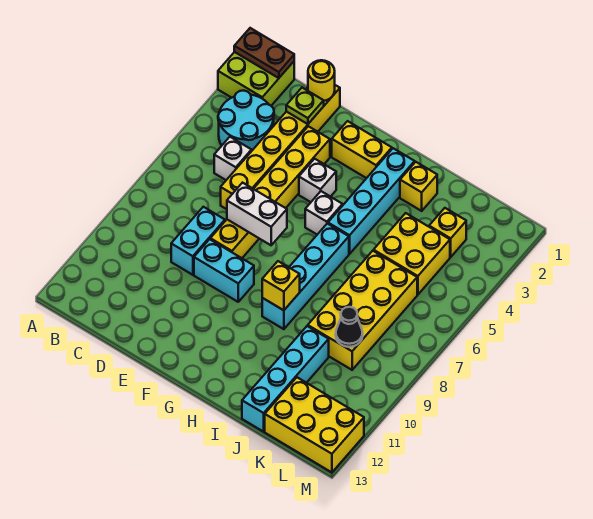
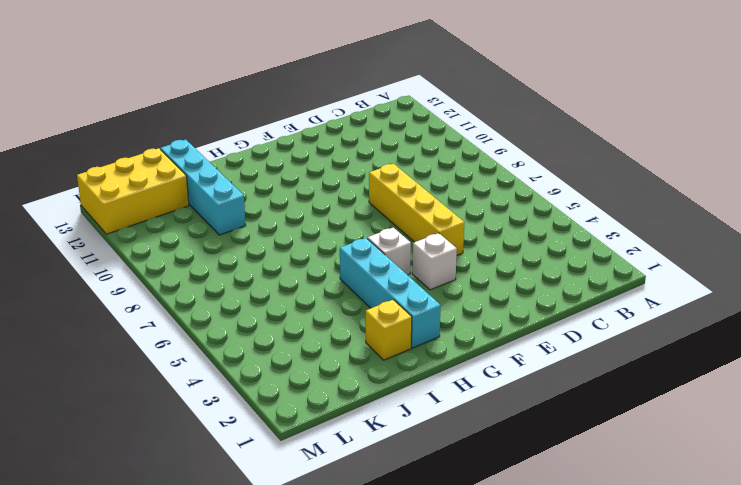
yellow 1x4 brick [369,164,464,255] -> yellow 1x6 brick [210,126,330,258]
none -> lime 2x2 brick [218,52,294,106]
none -> cyan 2x2 round brick [218,91,274,150]
none -> white 1x1 brick [214,137,252,180]

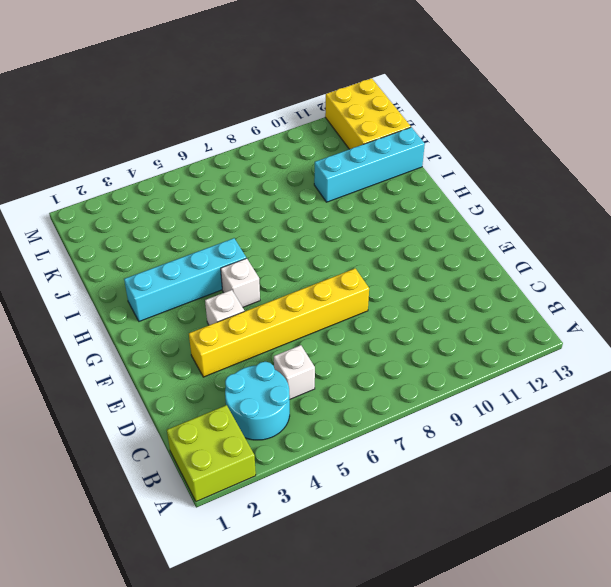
none -> yellow 1x6 brick [221,85,340,209]
none -> cyan 1x2 brick [171,207,225,275]
none -> cyan 1x2 brick [194,239,254,302]

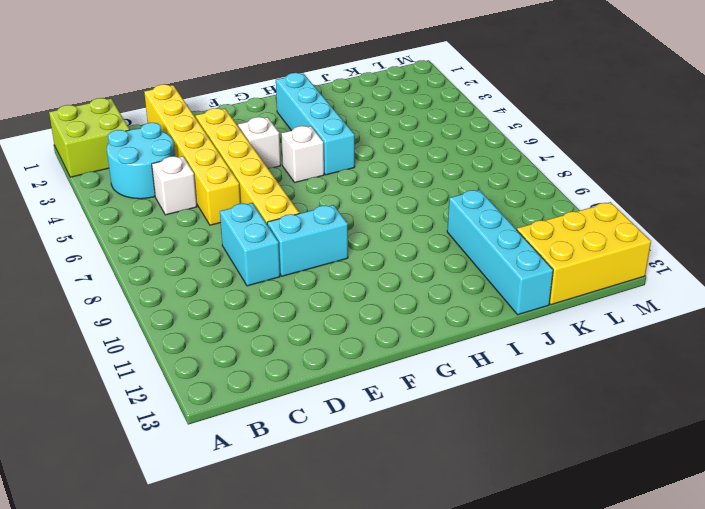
none -> yellow 1x2 brick [332,121,392,178]
none -> cyan 1x4 brick [262,224,349,329]
none -> yellow 1x1 brick [400,162,437,211]

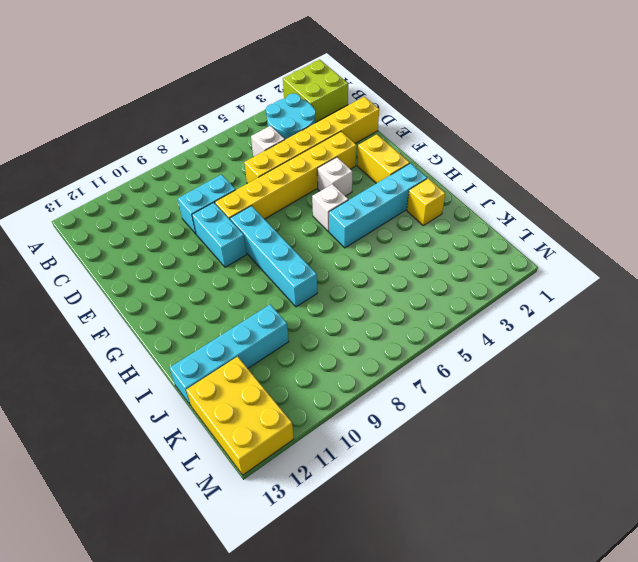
cyan 1x4 brick [230,206,317,307] -> cyan 1x4 brick turned to [262,224,349,329]
none -> yellow 2x2 brick [374,213,450,295]
none -> yellow 2x4 brick [308,251,417,370]
none -> yellow 1x1 brick [429,208,466,257]

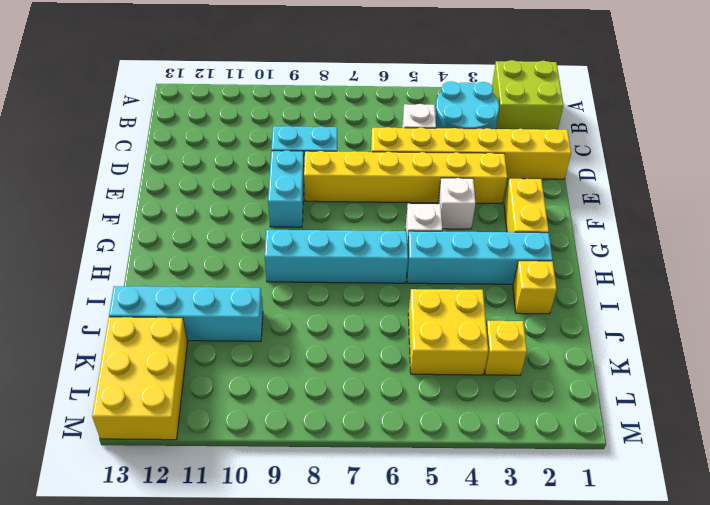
none -> yellow 2x4 brick [308,251,417,370]
none -> brown 1x2 plate [234,28,294,78]
none -> yellow 1x1 round brick [308,60,335,101]

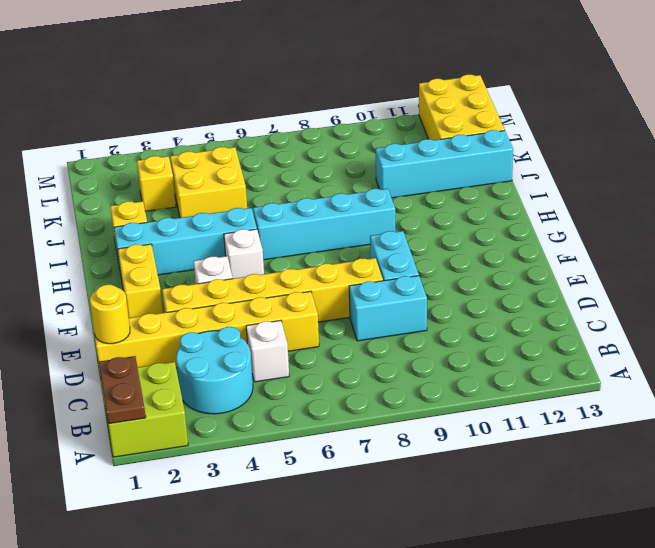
none -> yellow 2x4 brick [308,251,417,370]
none -> lime 1x1 plate [286,88,324,124]
none -> white 1x2 brick [227,183,287,245]

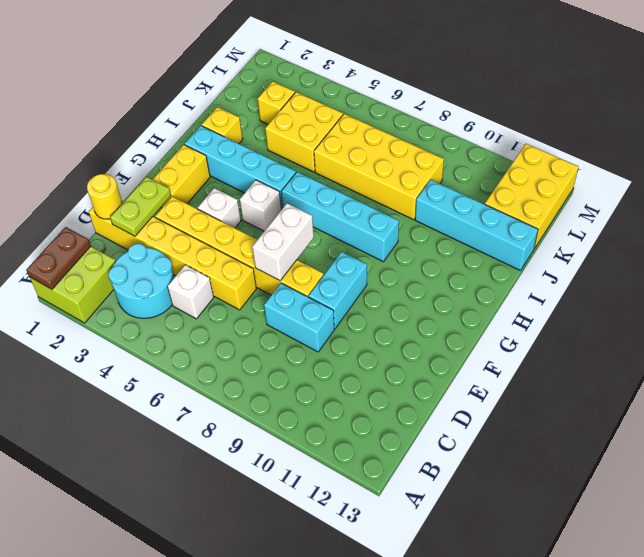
lime 1x2 plate [110,177,171,236] -> lime 1x1 plate [286,88,324,124]
none -> yellow 1x1 brick [262,261,300,310]
none -> black 1x1 cone [336,307,363,347]

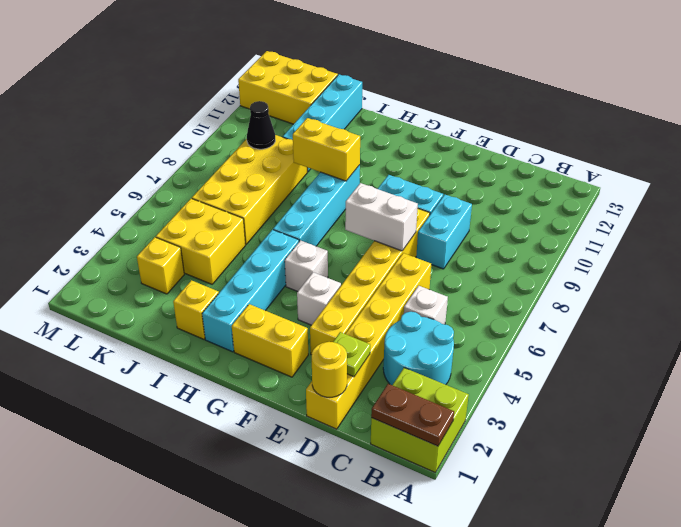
yellow 1x2 brick [293,118,360,181] -> yellow 1x1 brick [262,261,300,310]

